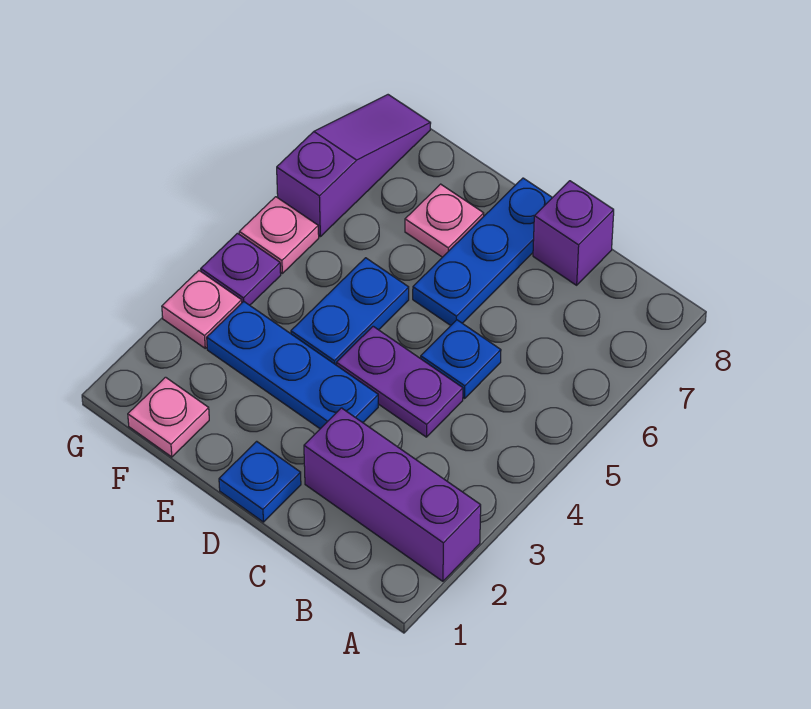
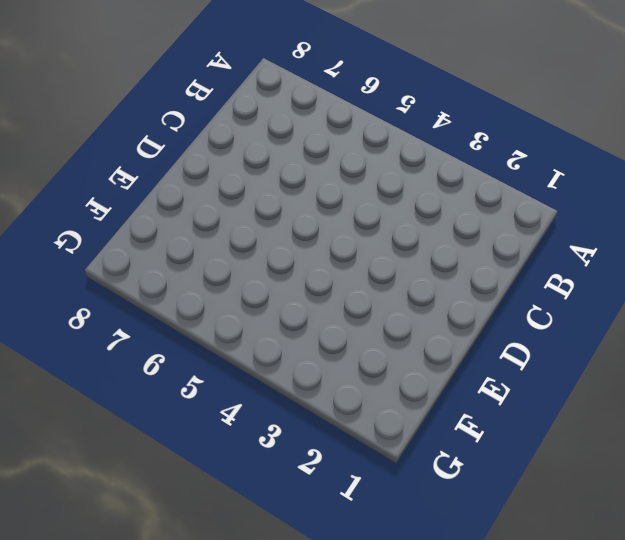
none -> purple 1x3 brick [304,408,481,581]
none -> purple 1x2 plate [336,326,463,437]
none -> blue 1x1 plate [421,320,501,399]

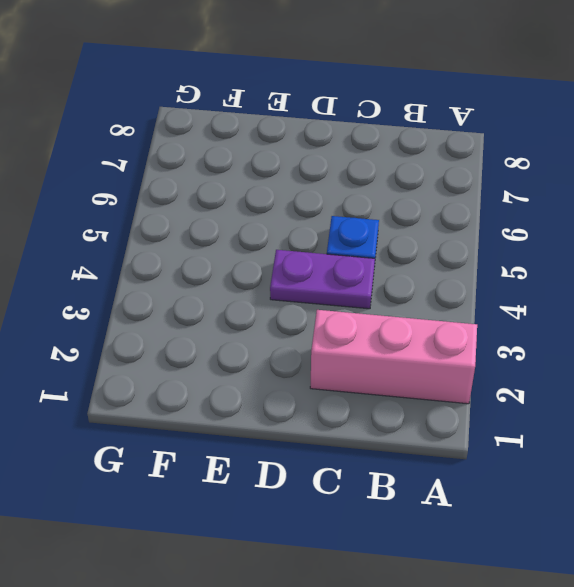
pink 1x3 brick [310,310,477,404] -> purple 1x3 brick [304,408,481,581]
none -> purple 1x1 brick [533,181,614,285]
none -> blue 1x1 plate [219,441,301,522]
none -> blue 1x3 plate [207,302,378,429]

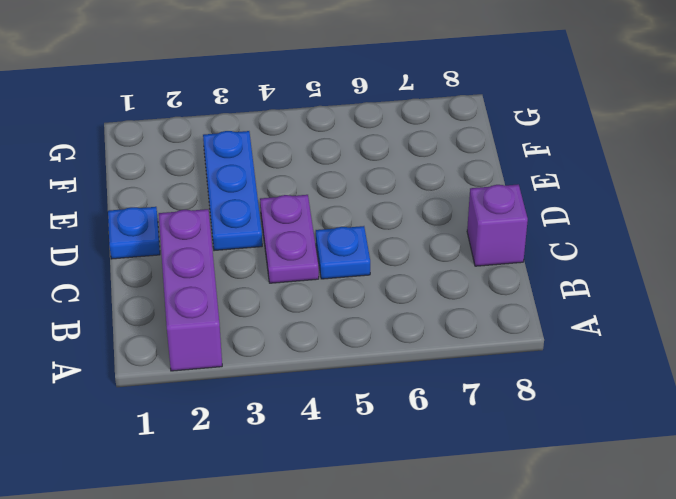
none -> blue 1x3 plate [413,178,552,325]
none -> blue 1x2 plate [291,258,409,365]
none -> pink 1x1 plate [405,184,484,257]

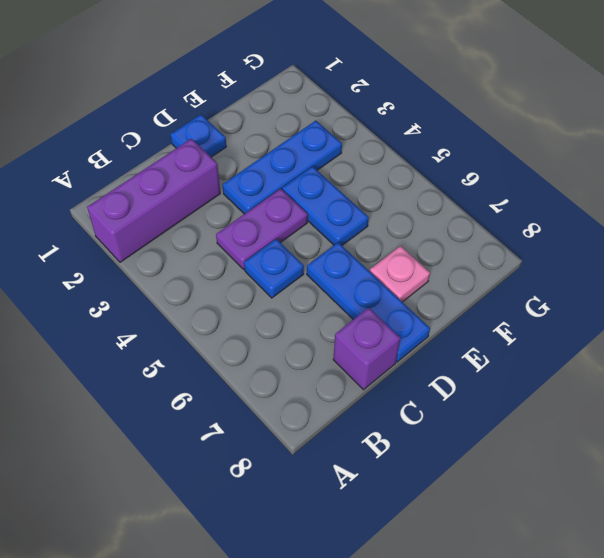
none -> pink 1x1 plate [128,377,209,457]
none -> pink 1x1 plate [162,271,242,348]
none -> purple 1x1 plate [201,233,281,305]

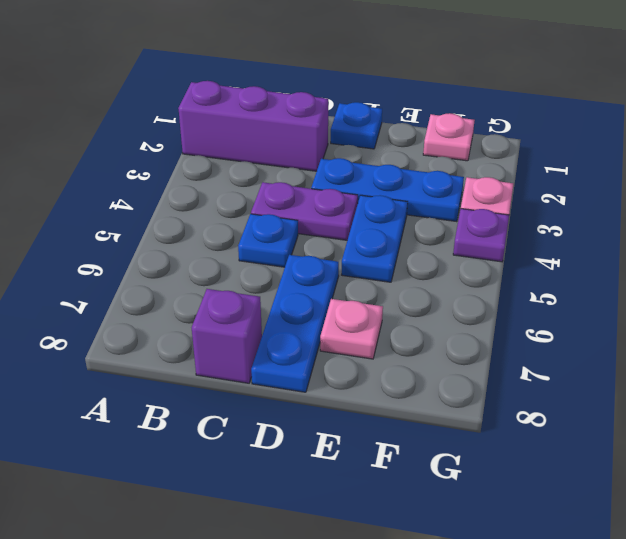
none -> pink 1x1 plate [239,197,319,273]
none -> purple 1x3 slope [277,95,431,237]

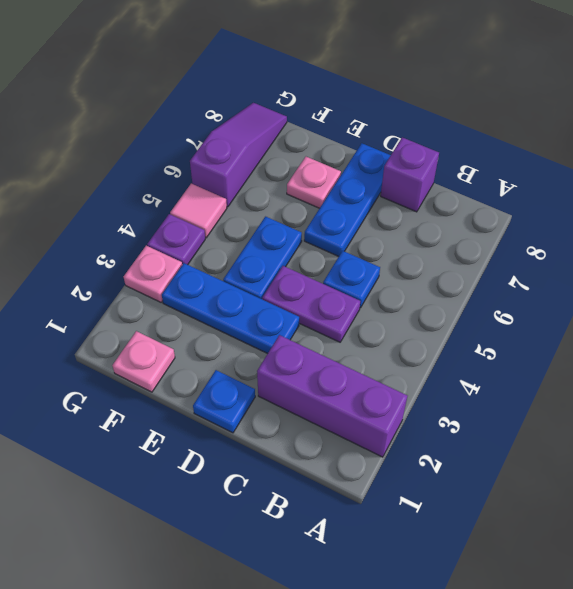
pink 1x1 tile [170,184,227,238] -> pink 1x1 plate [239,197,319,273]

